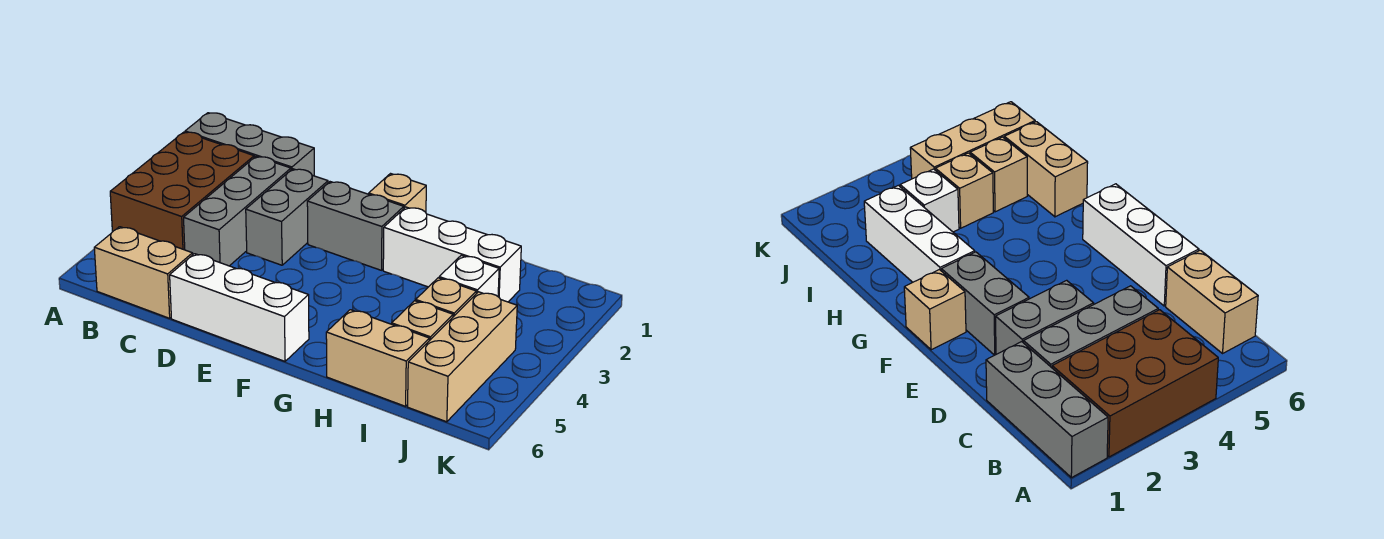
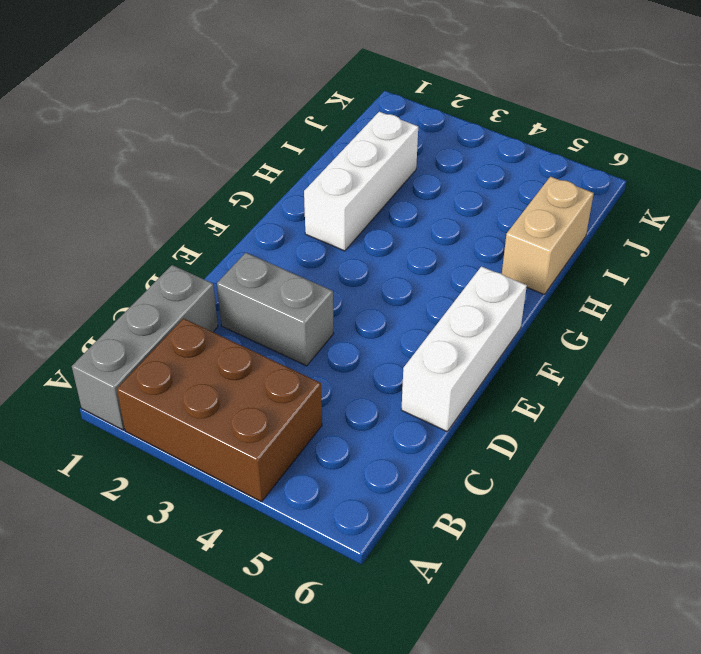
none -> tan 1x2 brick [94,227,193,318]
none -> grey 1x3 brick [184,156,291,266]
none -> grey 1x2 brick [307,182,404,270]

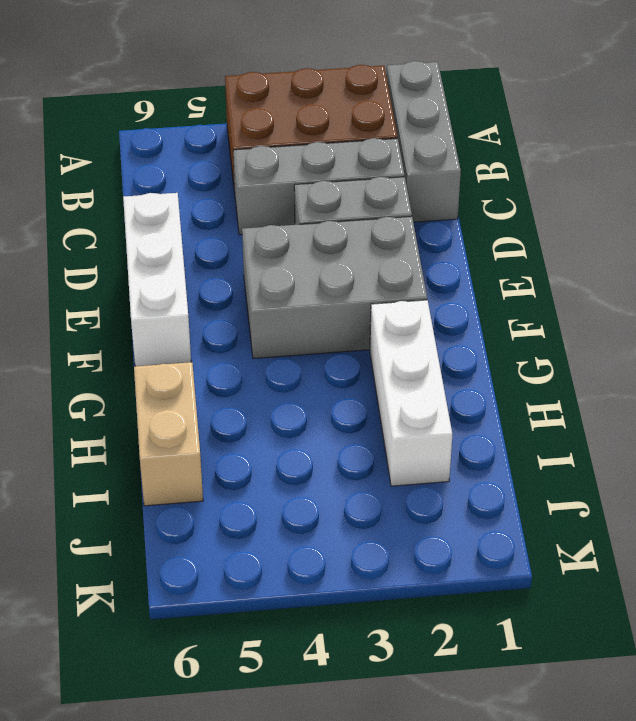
grey 2x3 brick [242,216,427,359] -> grey 1x2 brick [307,182,404,270]
none -> tan 1x2 brick [94,227,193,318]
none -> tan 1x1 brick [369,174,426,212]
none -> white 1x1 brick [439,255,499,296]

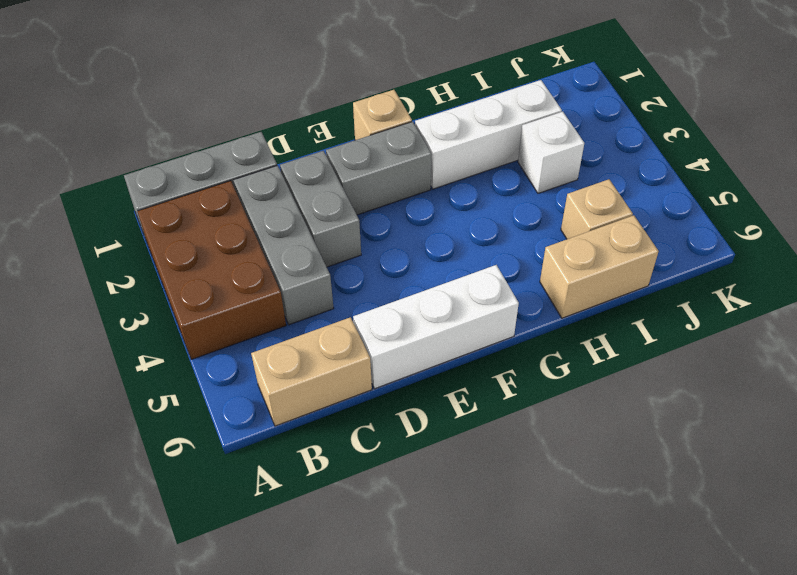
none -> tan 1x1 brick [416,278,476,317]
none -> tan 1x3 brick [408,292,517,422]

